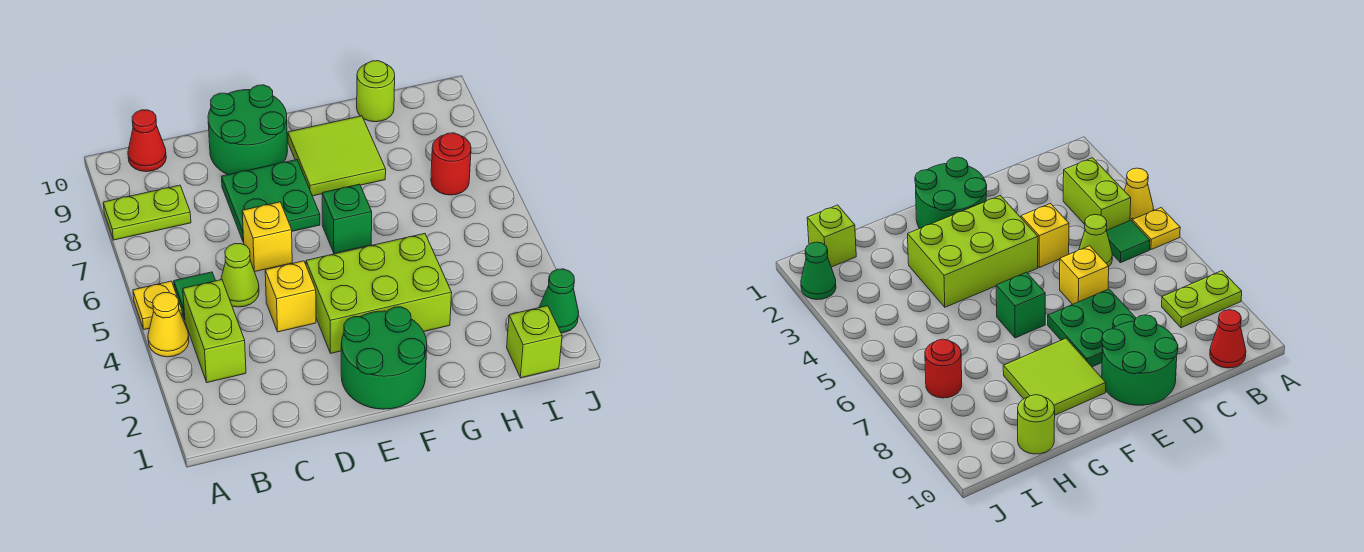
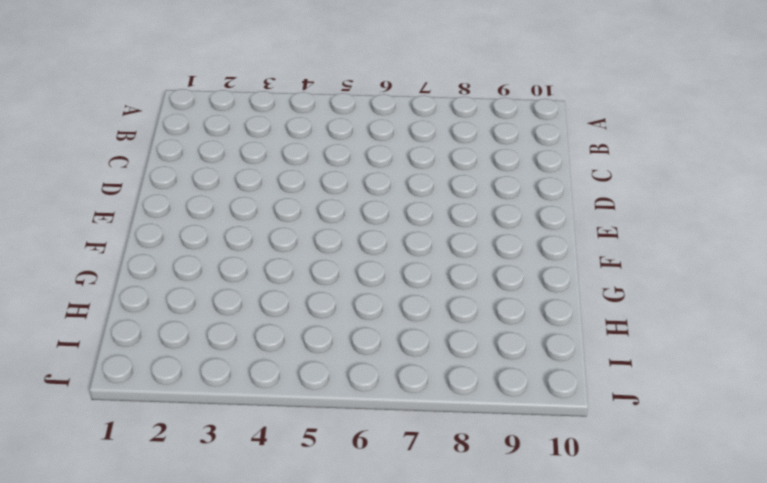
none -> yellow 1x1 cone [148,293,189,357]
none -> yellow 1x1 plate [133,281,182,329]
none -> lime 1x2 plate [103,185,191,240]

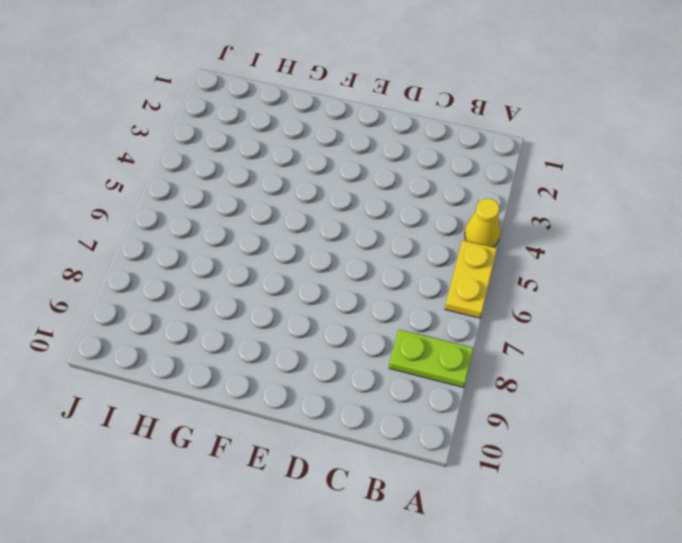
yellow 1x2 plate [445,240,497,318] -> yellow 1x1 plate [133,281,182,329]
none -> lime 1x2 brick [183,280,246,383]
none -> green 1x1 tile [174,272,215,320]
none -> red 1x1 cone [128,110,166,172]

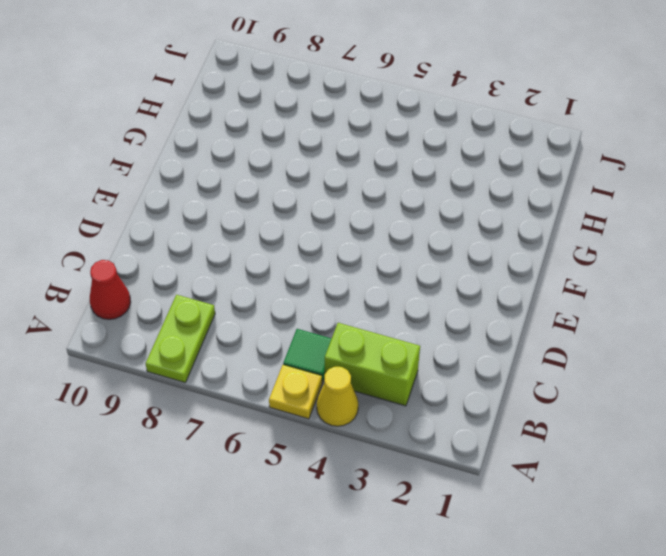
none -> lime 1x1 cone [221,244,259,307]
none -> yellow 1x1 brick [265,261,316,332]
none -> yellow 1x1 brick [242,202,292,272]

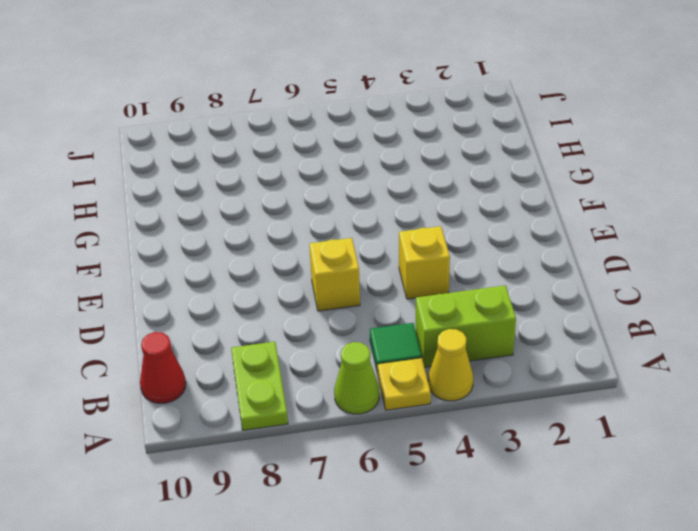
lime 1x1 cone [334,342,379,414] -> lime 1x1 cone moved to [221,244,259,307]
none -> green 2x2 plate [222,160,320,242]
none -> green 2x2 round brick [208,85,288,175]
none -> green 2x2 round brick [341,307,427,409]

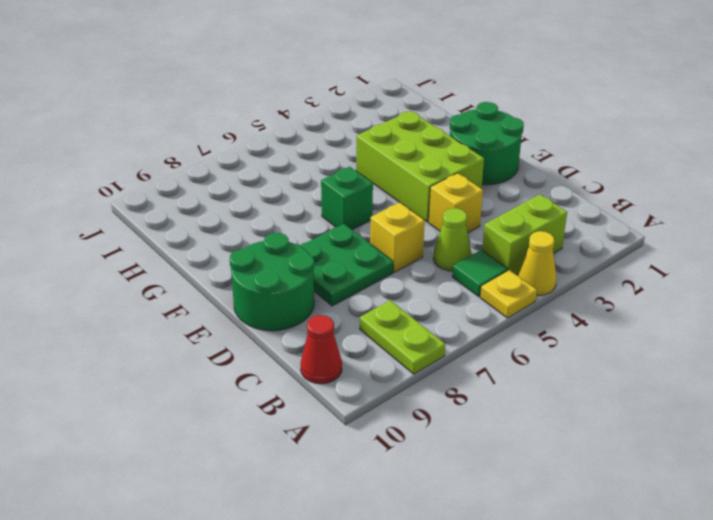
none -> lime 2x2 tile [288,116,386,196]
none -> lime 1x1 round brick [357,61,395,122]
none -> lime 1x1 brick [507,306,562,378]

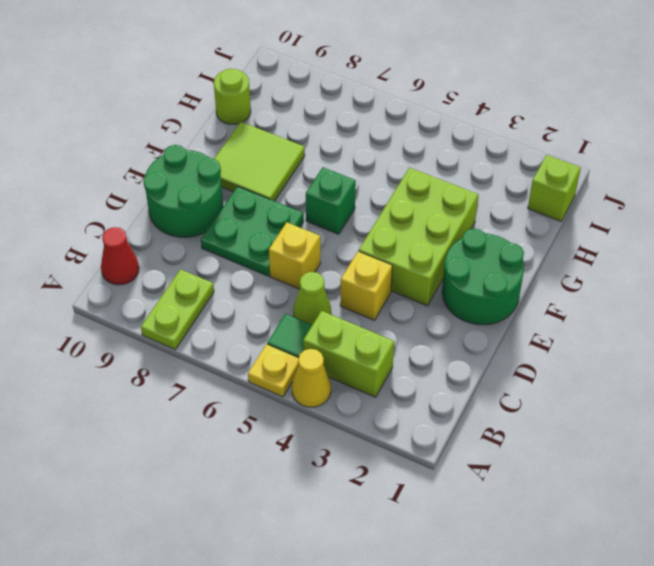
none -> red 1x1 round brick [431,133,471,195]
none -> green 1x1 cone [539,269,579,333]

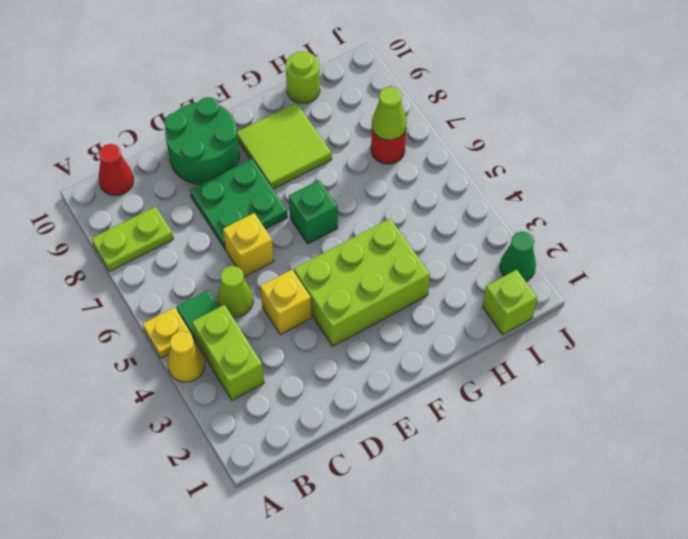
lime 1x1 cone [372,87,407,140] -> none
none -> green 2x2 round brick [341,307,427,409]

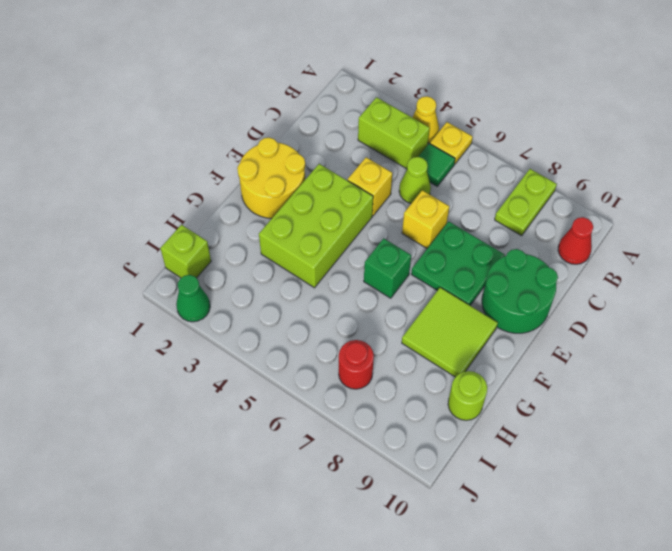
yellow 2x2 round brick [237,138,305,218] -> green 2x2 round brick [341,307,427,409]

